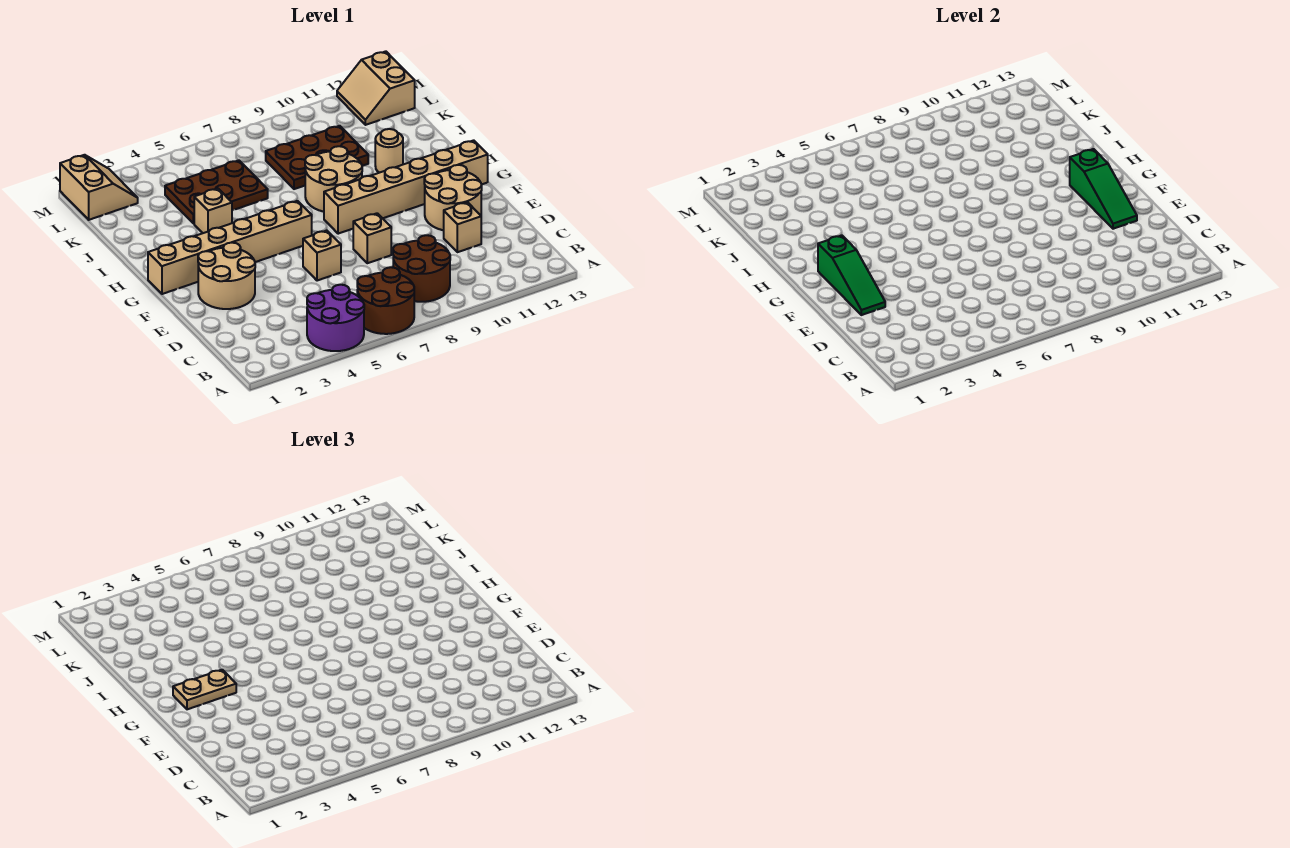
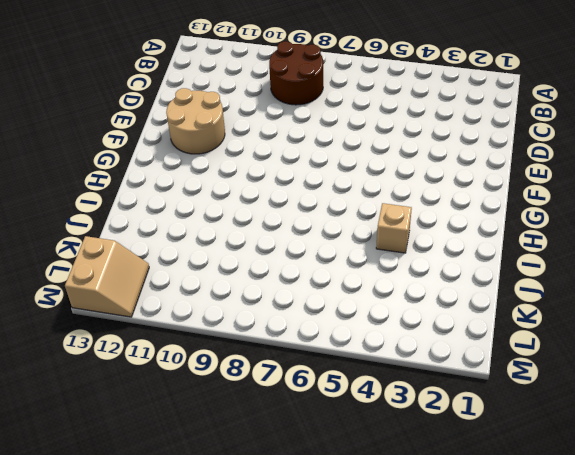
none -> purple 2x2 round brick [307,285,364,351]
none -> brown 2x2 round brick [357,267,414,334]
none -> tan 1x1 brick [444,202,481,252]

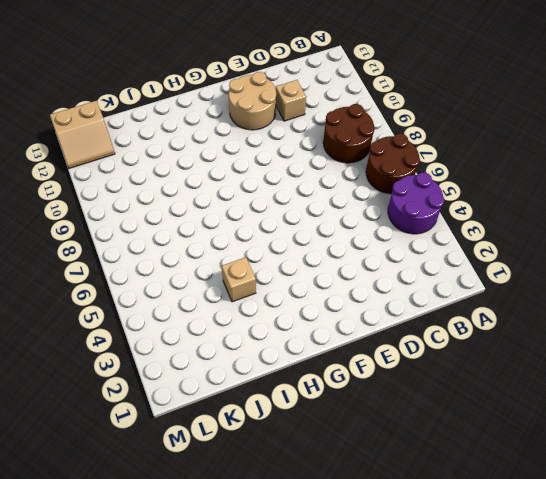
none -> tan 2x2 round brick [198,243,255,309]
none -> tan 1x1 brick [303,231,341,281]
none -> tan 1x1 brick [353,213,391,263]

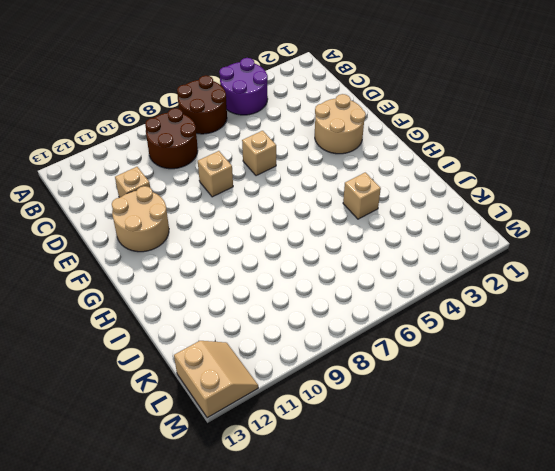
none -> tan 1x6 brick [148,201,312,294]
none -> tan 1x6 brick [324,140,488,234]
none -> tan 2x2 round brick [305,146,362,212]

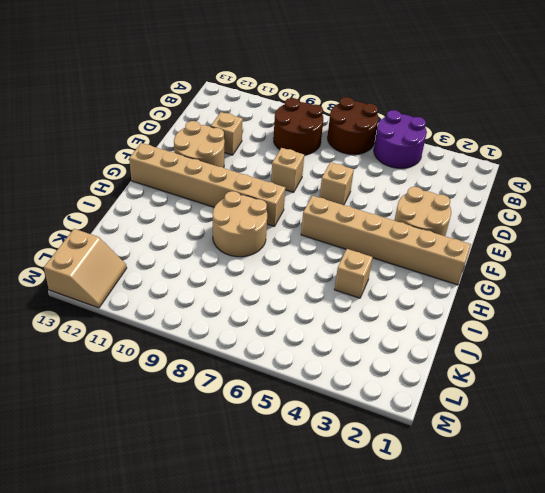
none -> tan 1x1 round brick [375,129,403,173]
none -> brown 2x3 plate [165,160,268,224]
none -> brown 2x3 plate [266,126,368,189]

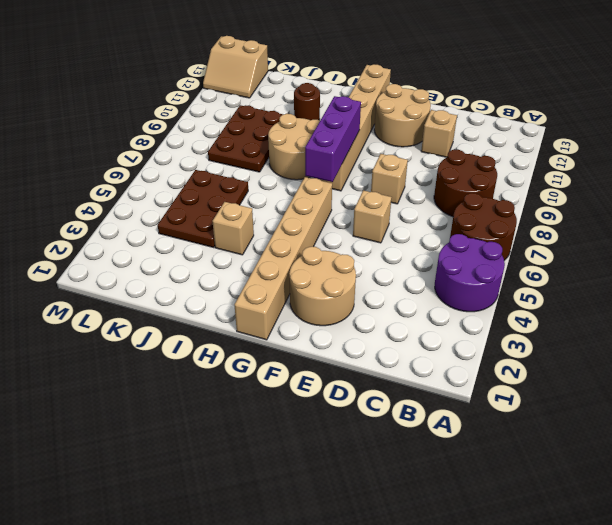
purple 1x3 brick [305,96,361,182] -> none
brown 1x1 round brick [294,83,320,120] -> tan 1x1 round brick [375,129,403,173]
none -> tan 2x2 slope [60,155,138,220]
none -> green 1x3 slope [818,235,885,315]
none -> green 1x3 slope [1070,149,1137,229]

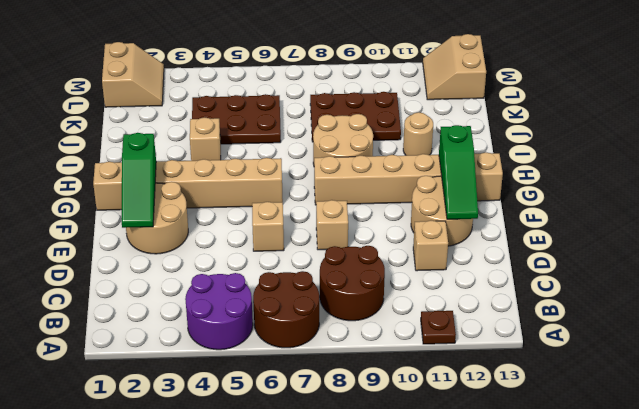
brown 1x1 plate [421,311,456,344] -> none
none -> tan 1x2 plate [173,670,236,709]

